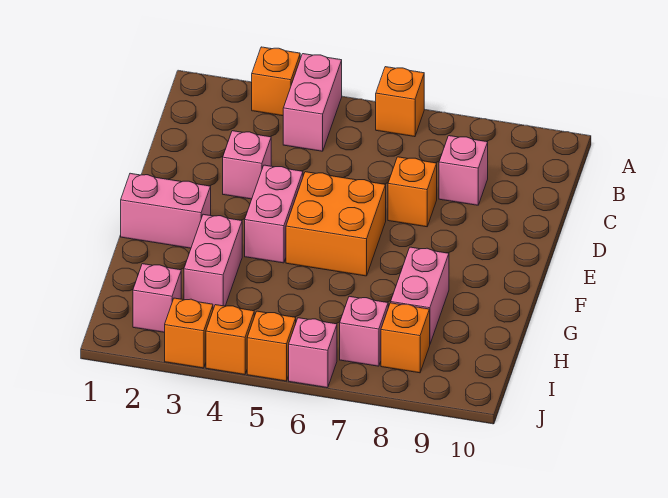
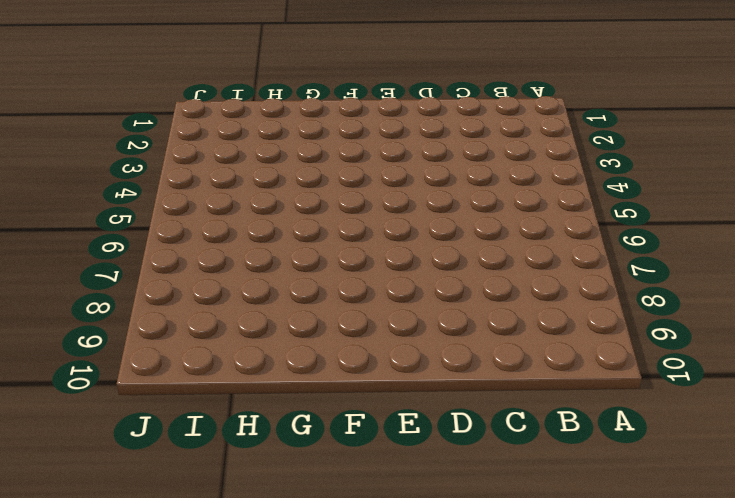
none -> orange 1x1 brick [252,47,300,116]
none -> pink 1x2 brick [283,54,342,151]
none -> orange 1x1 brick [376,67,424,137]

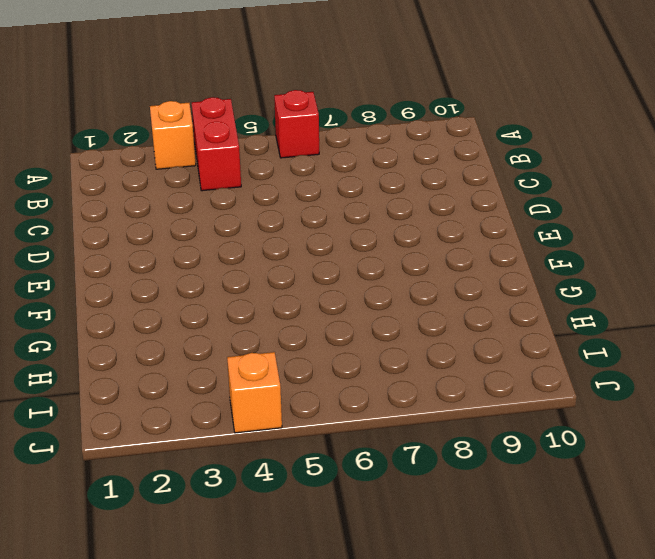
red 1x2 brick [192,97,241,191] -> pink 1x2 brick [283,54,342,151]
red 1x1 brick [274,90,319,158] -> orange 1x1 brick [376,67,424,137]
none -> pink 1x1 brick [439,136,488,205]
none -> pink 1x1 brick [223,131,271,199]
none -> orange 1x1 brick [388,157,437,227]

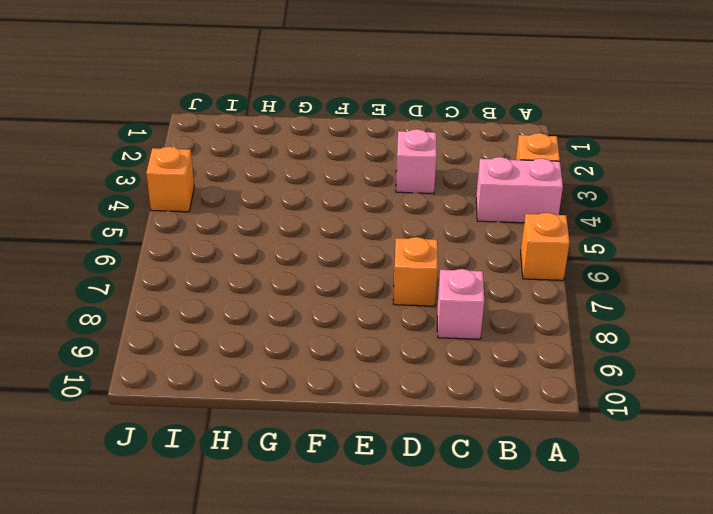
none -> pink 1x2 brick [245,165,303,263]
none -> orange 2x2 brick [286,172,386,276]
none -> pink 1x2 brick [121,173,211,248]

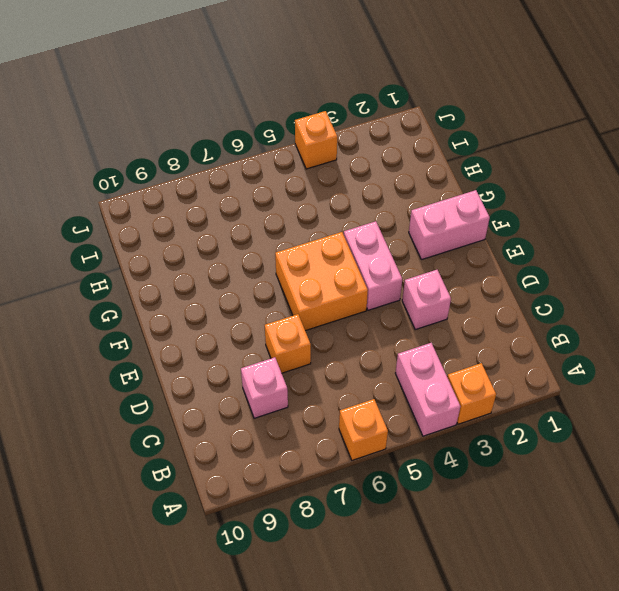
none -> pink 1x2 brick [184,214,242,309]
none -> pink 1x2 brick [391,247,449,344]
none -> pink 1x1 brick [133,264,181,332]

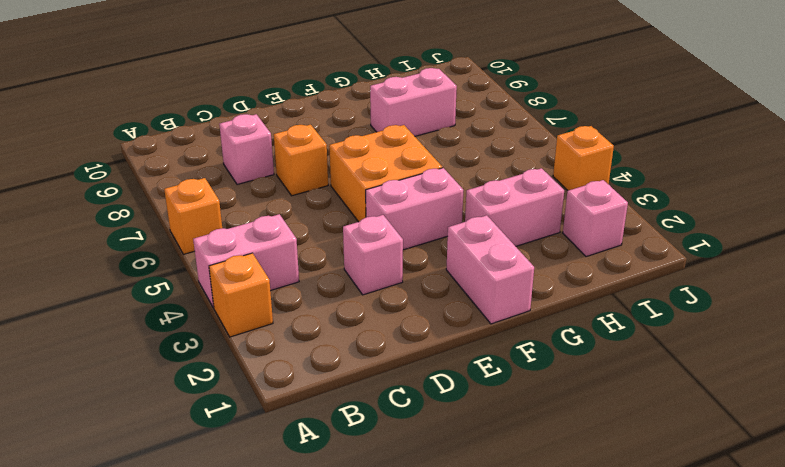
none -> pink 1x1 brick [340,296,388,366]
none -> orange 1x1 brick [381,303,430,373]
none -> orange 1x1 brick [165,298,213,368]

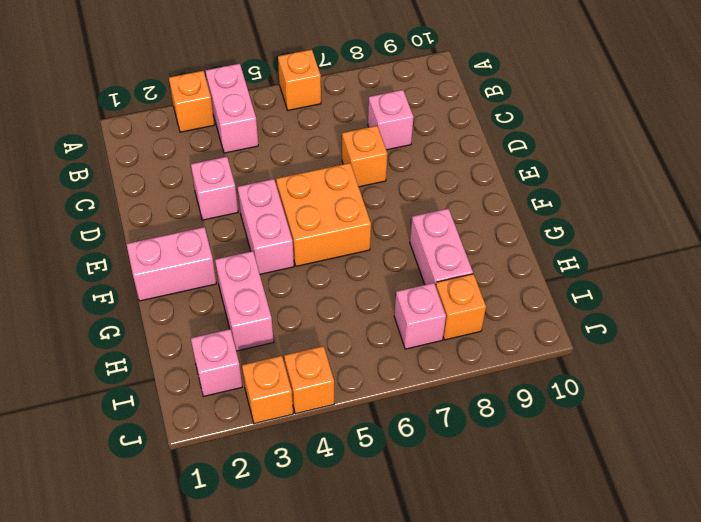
none -> orange 1x1 brick [247,311,296,381]
none -> pink 1x1 brick [289,318,337,388]

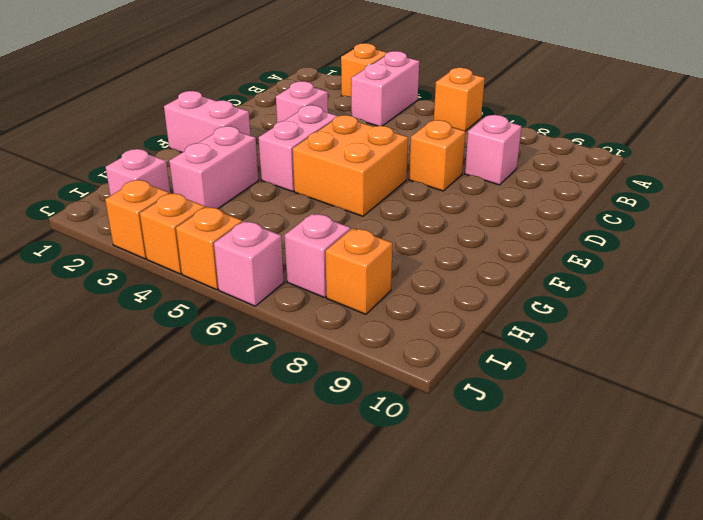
none -> pink 1x2 brick [391,247,449,344]

